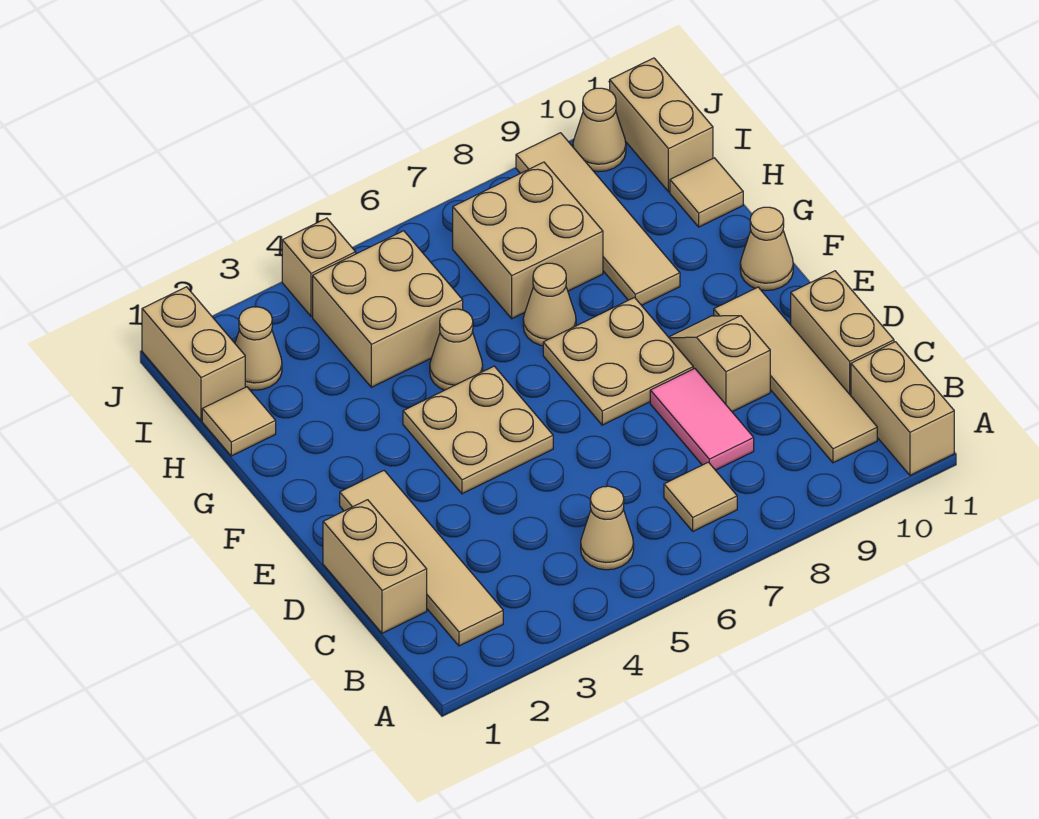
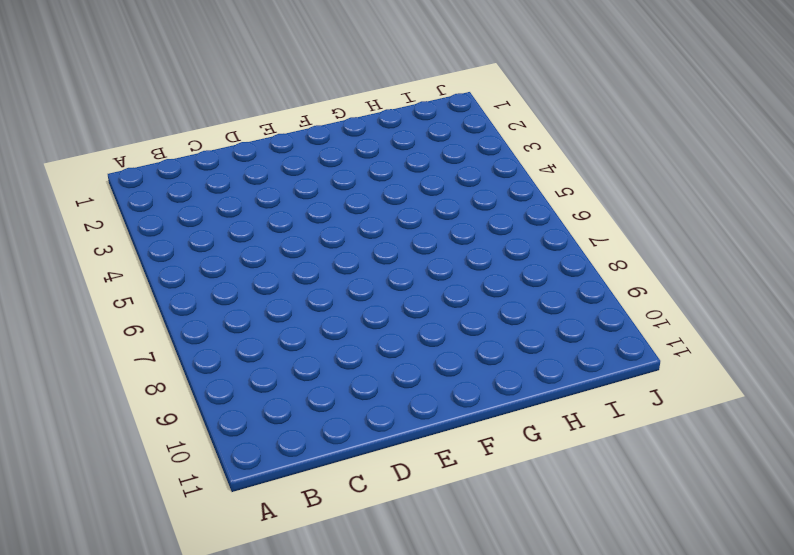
none -> tan 1x2 brick [851,342,954,475]
none -> tan 1x4 tile [340,471,503,646]
none -> tan 1x1 cone [581,486,634,570]

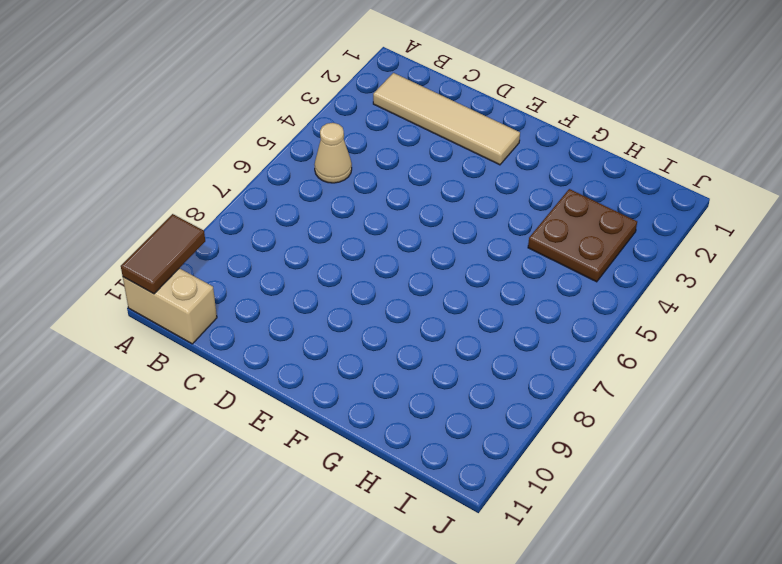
brown 1x2 tile [121,214,205,294] -> none
brown 2x2 plate [528,189,637,282] -> tan 2x2 brick [313,231,463,387]
none -> tan 1x1 tile [664,462,737,531]
none -> tan 1x4 tile [714,287,877,463]
none -> tan 1x2 brick [323,500,427,633]

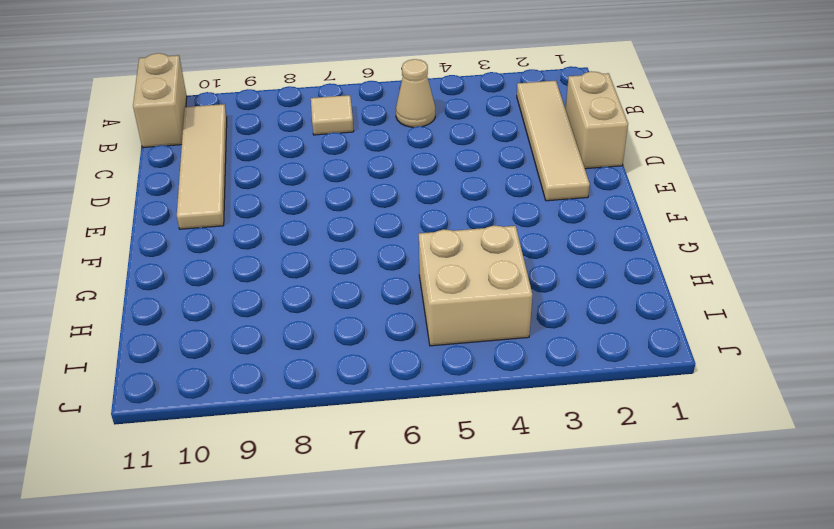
none -> pink 1x2 tile [650,368,754,470]
none -> tan 1x2 brick [791,271,894,395]
none -> tan 1x2 slope [669,316,770,412]

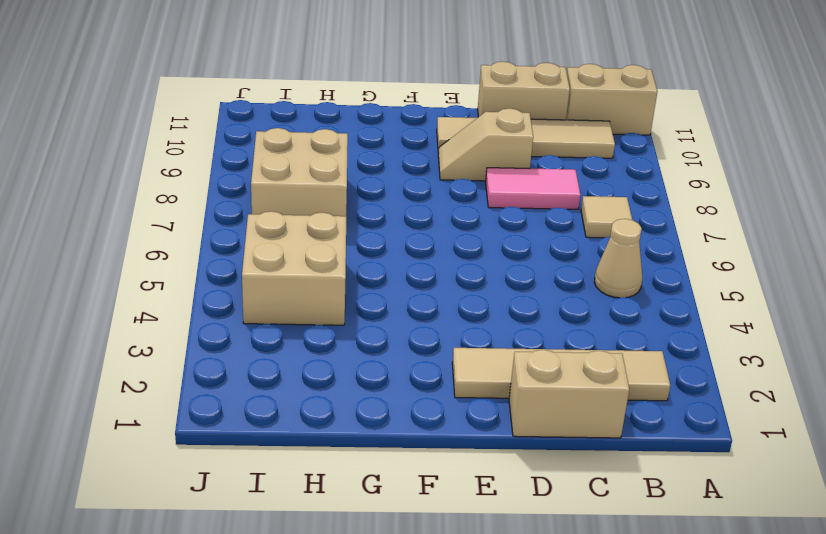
none -> tan 2x2 plate [403,366,553,494]
none -> tan 2x2 plate [543,298,693,425]
none -> tan 1x1 cone [740,207,793,291]

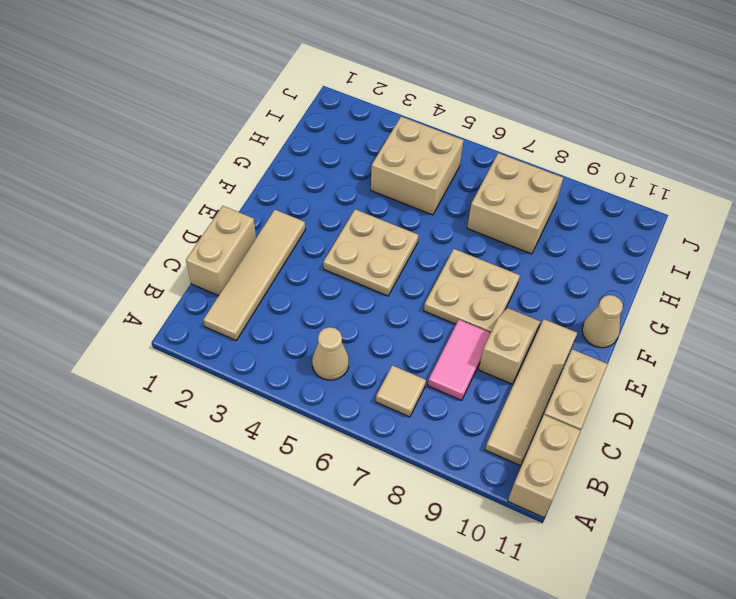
none -> tan 1x1 cone [430,309,483,390]
none -> tan 1x1 cone [523,263,576,346]
none -> tan 1x4 tile [516,133,680,305]

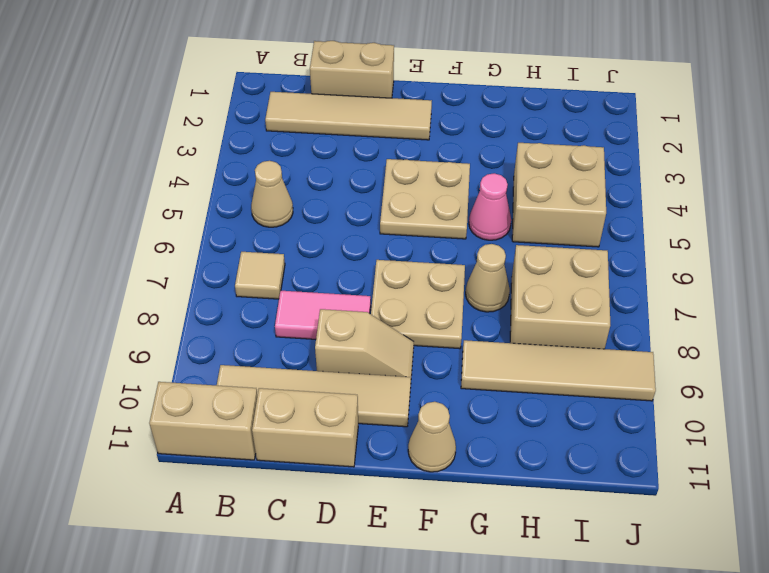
pink 1x1 cone [469,173,511,240] -> tan 1x1 cone [430,309,483,390]
none -> tan 1x1 tile [202,387,276,456]
none -> tan 1x1 tile [670,158,743,227]
none -> tan 1x2 brick [142,287,245,421]

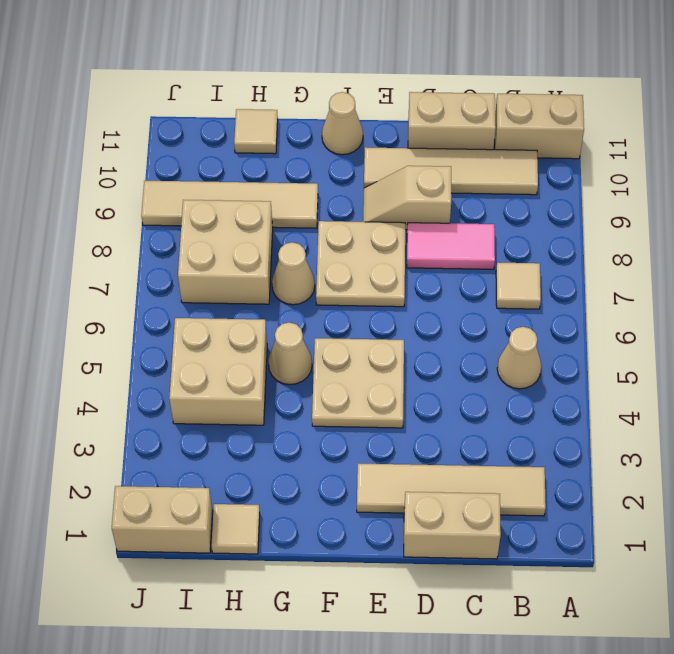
none -> tan 1x1 cone [235,307,282,390]
none -> tan 1x2 brick [610,58,713,192]
none -> tan 1x1 brick [282,218,356,316]

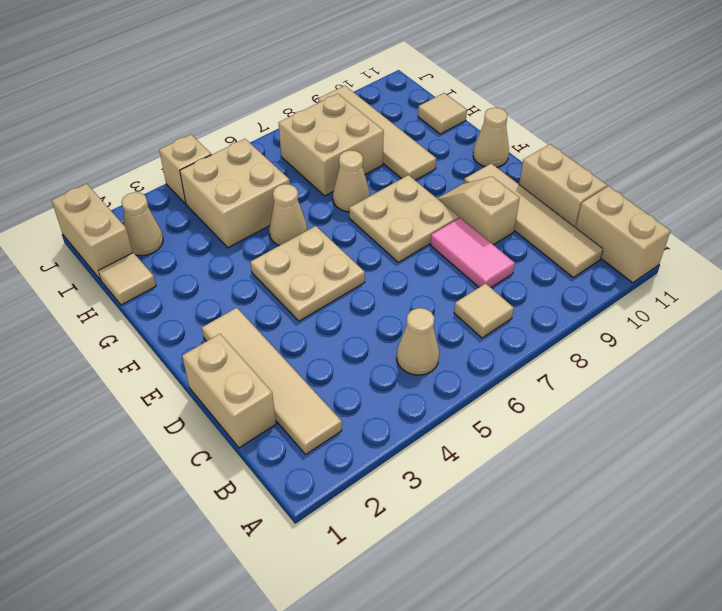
none -> tan 1x2 brick [610,58,713,192]
none -> tan 1x1 cone [573,88,626,172]

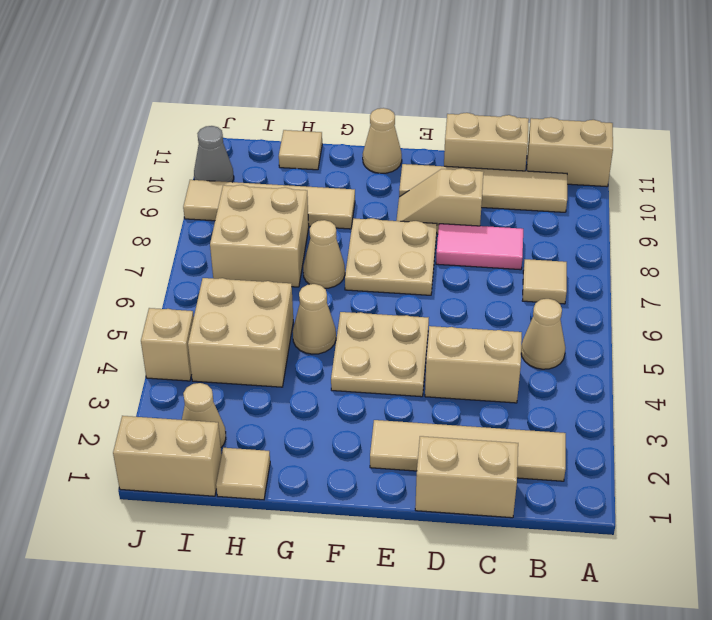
tan 1x2 brick [425,326,522,403] -> tan 1x2 brick moved to [610,58,713,192]
grey 1x1 cone [194,126,234,182] -> tan 1x1 cone [573,88,626,172]

